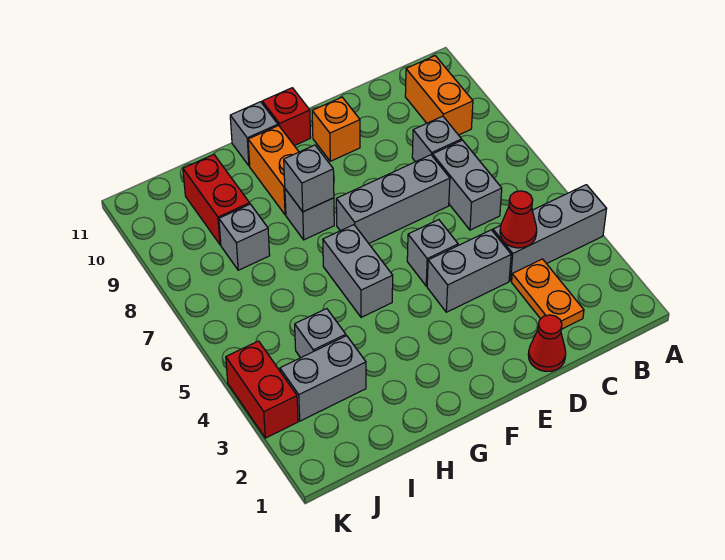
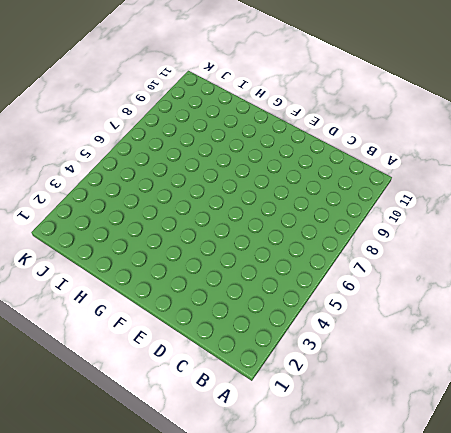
none -> grey 1x3 brick [493,185,606,281]
none -> orange 1x2 brick [405,56,473,135]
none -> orange 1x2 plate [512,259,584,329]

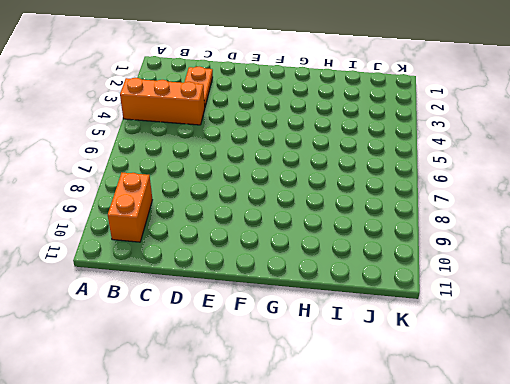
orange 1x3 brick [120,78,205,125] -> grey 1x3 brick [493,185,606,281]
none -> grey 1x2 brick [433,140,502,230]
none -> grey 1x1 brick [412,116,462,162]
none -> red 1x1 cone [528,315,566,371]

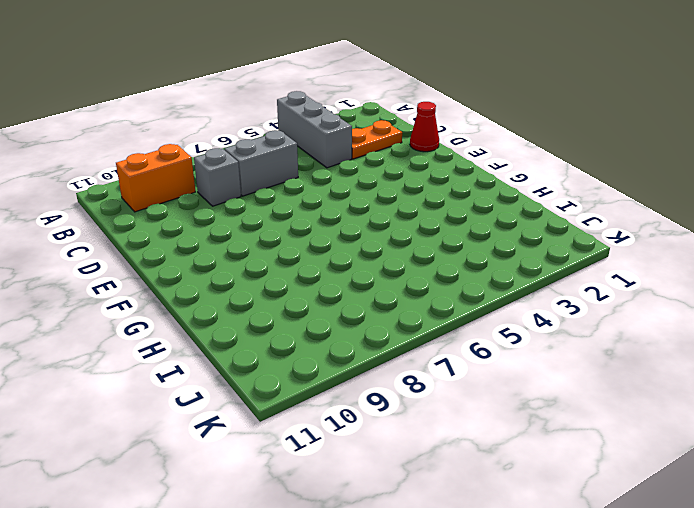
none -> grey 1x2 brick [427,230,511,312]
none -> grey 1x3 brick [336,155,450,243]
none -> grey 1x1 brick [407,220,458,286]

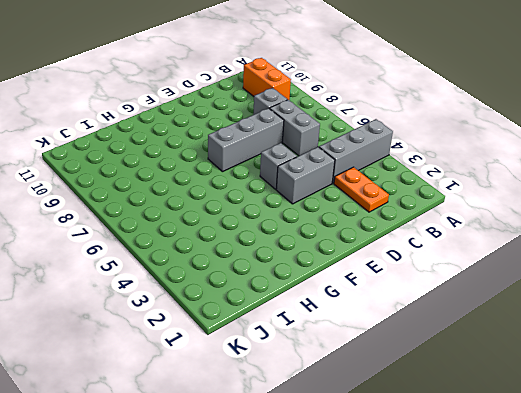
none -> red 1x1 cone [528,315,566,371]
none -> orange 1x1 brick [312,97,360,161]
none -> red 1x1 brick [262,88,311,146]

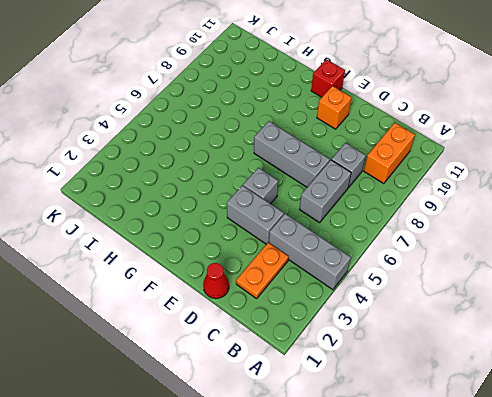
none -> grey 1x2 brick [323,225,393,317]
none -> grey 1x1 brick [285,189,334,240]
none -> orange 1x2 brick [248,126,299,215]

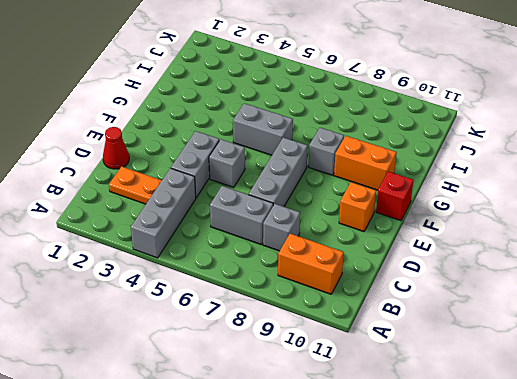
none -> grey 1x1 brick [230,102,278,166]
none -> grey 1x2 brick [280,336,366,421]
none -> grey 1x1 brick [295,309,346,358]

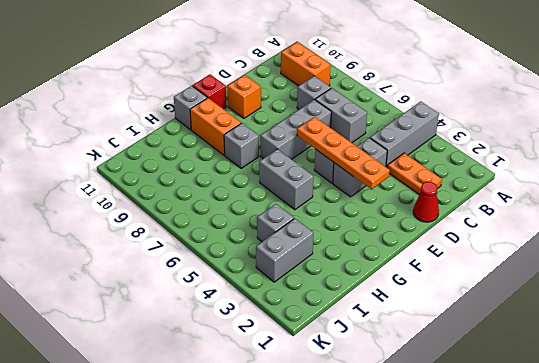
orange 1x4 plate [297,117,390,189] -> none
none -> grey 1x1 brick [219,204,270,270]
none -> red 1x2 brick [183,155,250,245]
none -> red 1x2 brick [226,341,298,438]

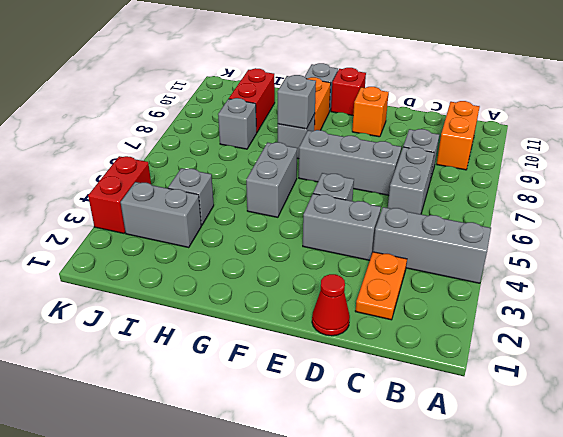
none -> red 1x1 cone [500,191,537,248]

